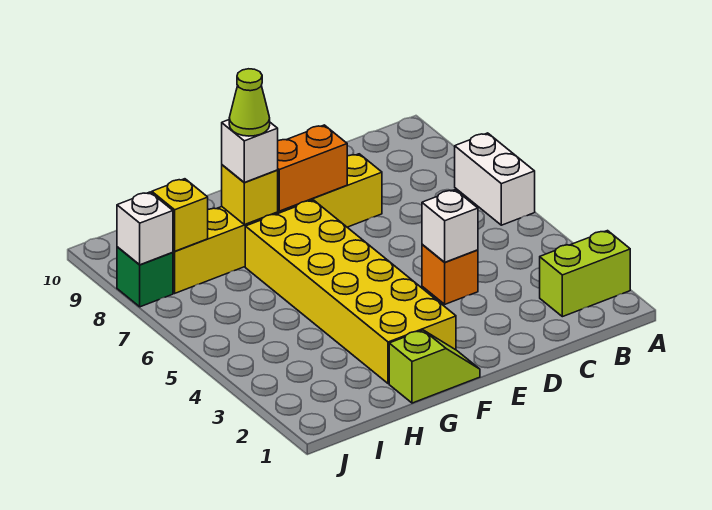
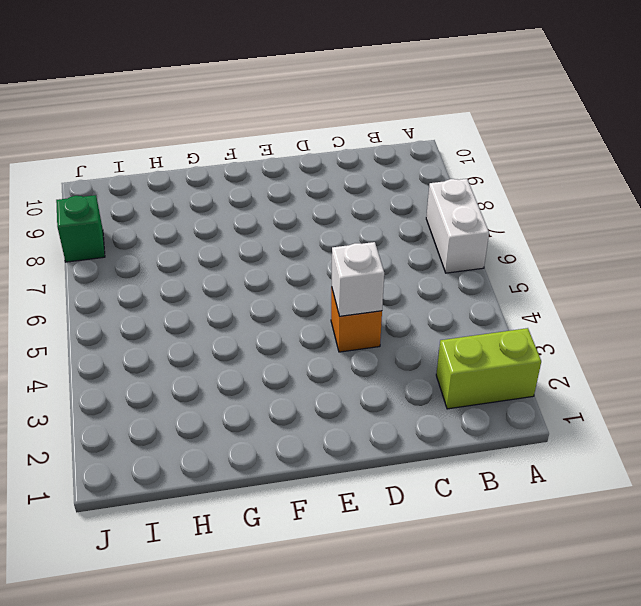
none -> yellow 1x6 brick [173,154,382,293]
none -> lime 1x2 slope [389,330,480,403]
none -> yellow 2x6 brick [245,200,456,384]

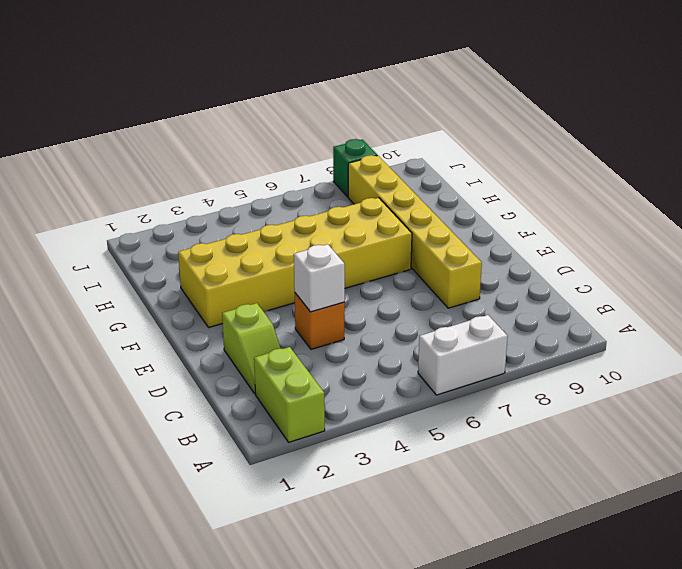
lime 1x2 slope [222,303,281,394] -> lime 1x2 slope moved to [389,330,480,403]
none -> orange 1x2 brick [278,125,347,211]
none -> yellow 1x1 brick [222,165,278,225]
none -> yellow 1x1 brick [152,179,208,251]

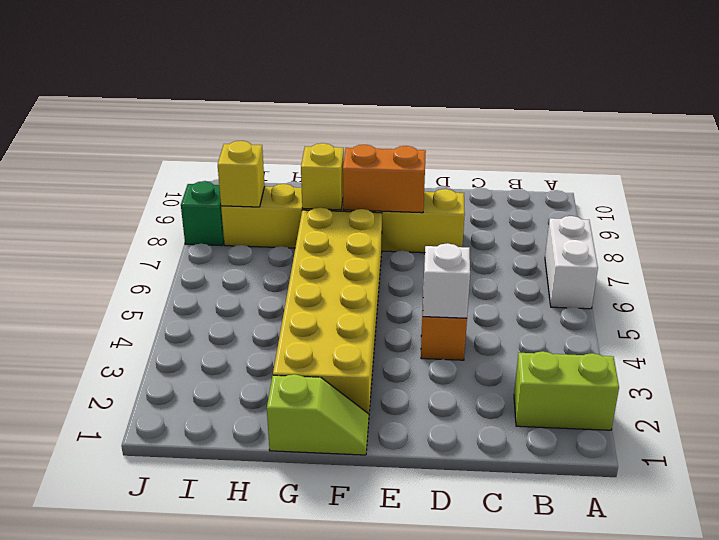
none -> white 1x1 brick [117,192,173,265]
none -> white 1x1 brick [222,120,278,182]
none -> lime 1x1 cone [229,69,270,136]

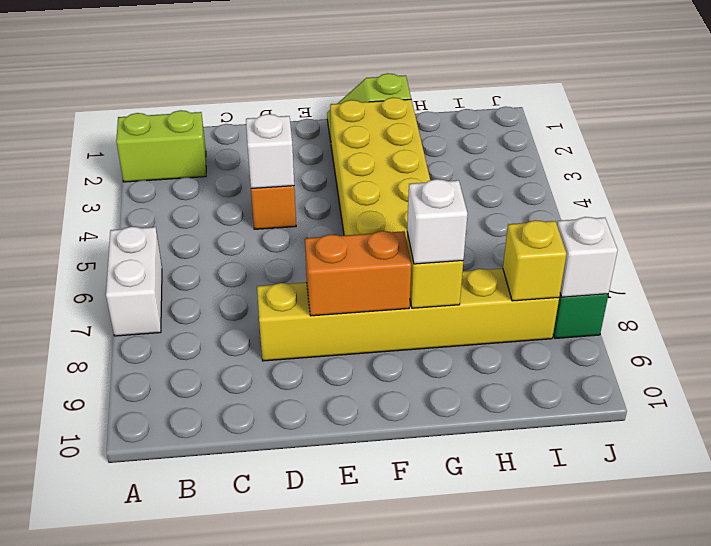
none -> lime 1x1 cone [229,69,270,136]

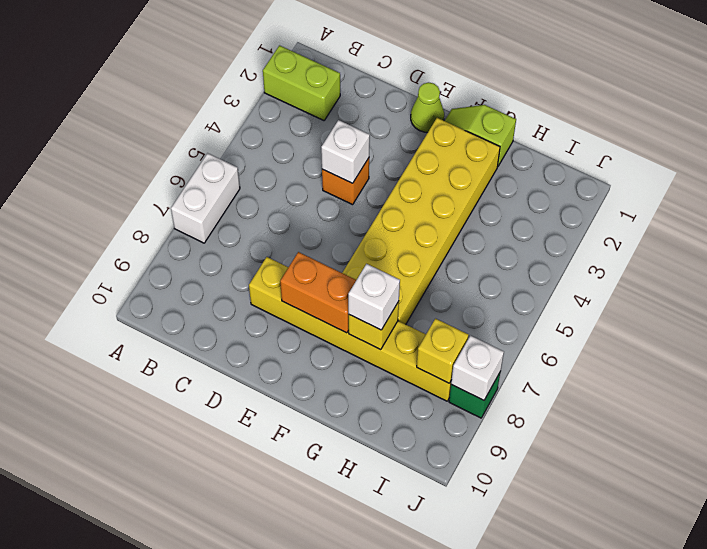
lime 1x1 cone [411,82,444,132] -> lime 1x1 cone moved to [229,69,270,136]

